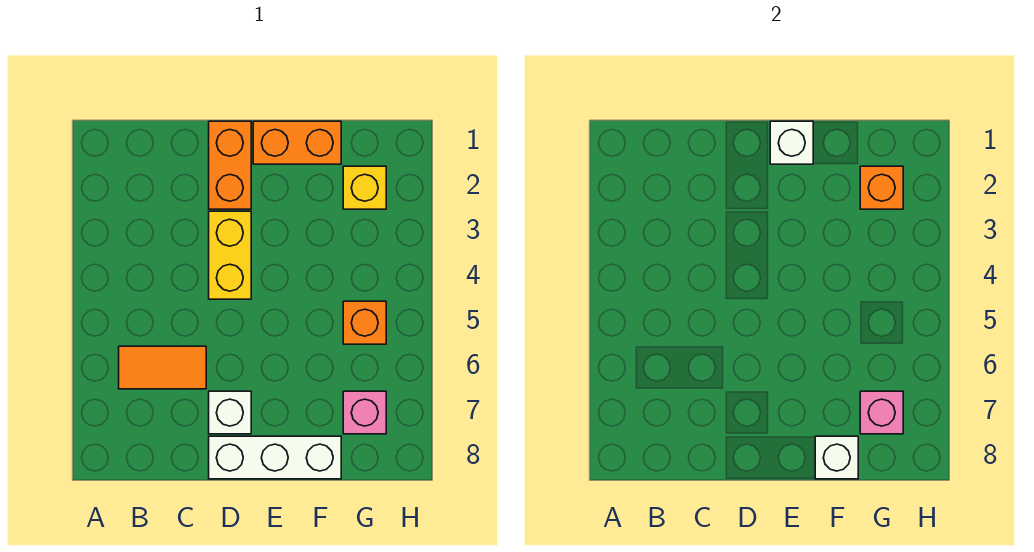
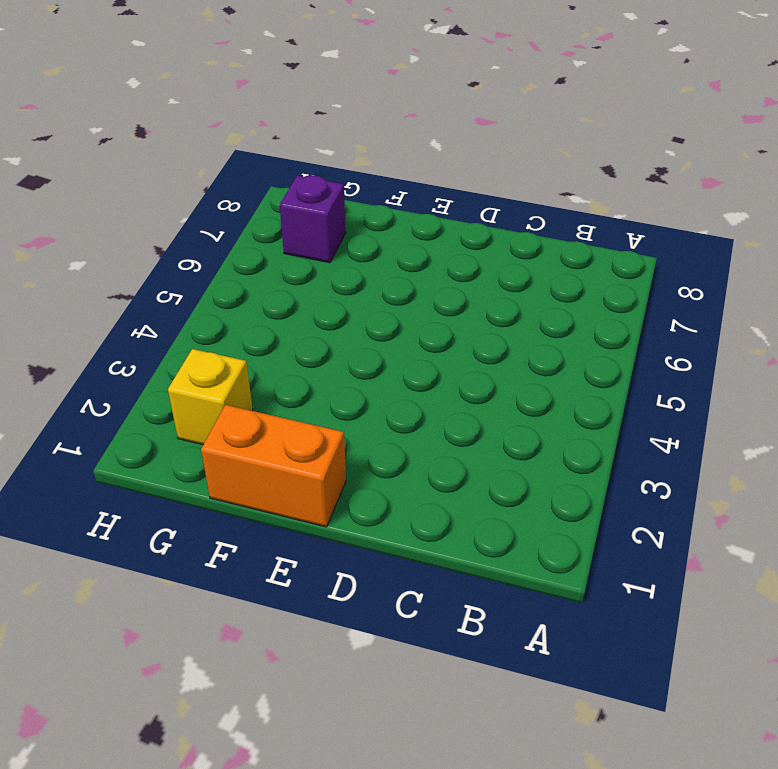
purple 1x1 brick [280,176,346,263] -> pink 1x1 brick [343,391,386,434]
none -> orange 1x2 tile [119,346,206,389]
none -> orange 1x2 brick [209,121,251,209]
none -> yellow 1x2 brick [209,211,251,299]

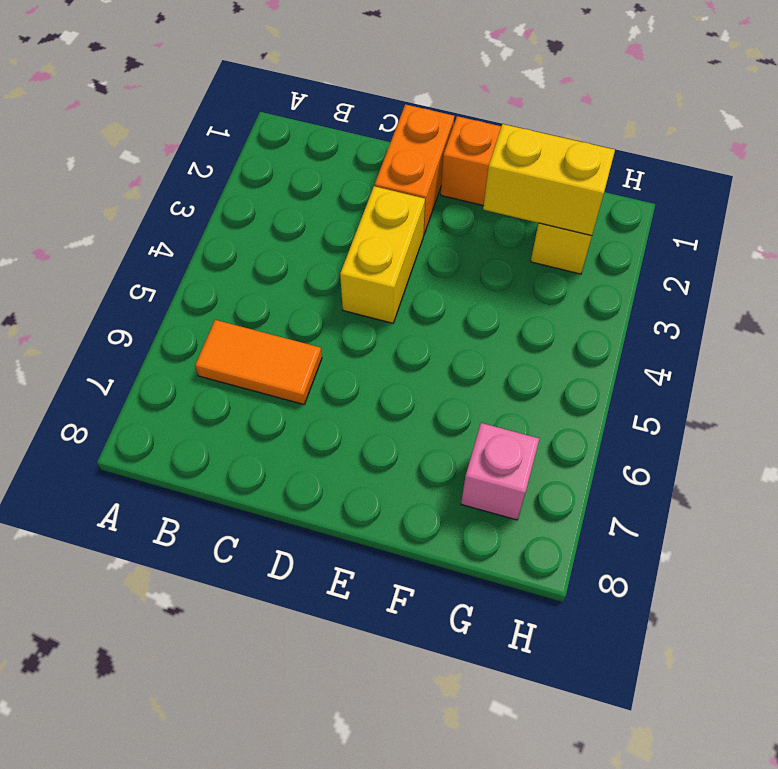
yellow 1x2 brick [483,124,615,236] -> orange 1x1 brick [860,166,903,209]
none -> white 1x1 brick [209,391,251,434]
none -> white 1x3 brick [209,436,341,479]
none -> orange 1x1 brick [343,301,386,344]

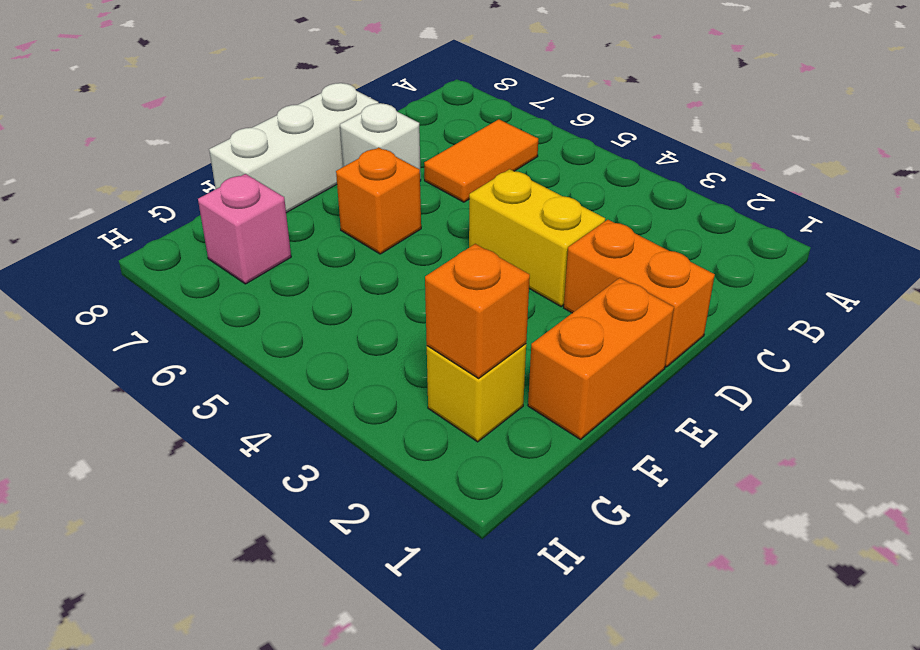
orange 1x1 brick [336,147,421,254] -> orange 1x1 brick moved to [343,301,386,344]
none -> white 1x1 brick [770,121,813,164]
none -> white 1x1 brick [815,436,858,479]
none -> pink 1x1 brick [860,391,903,434]

